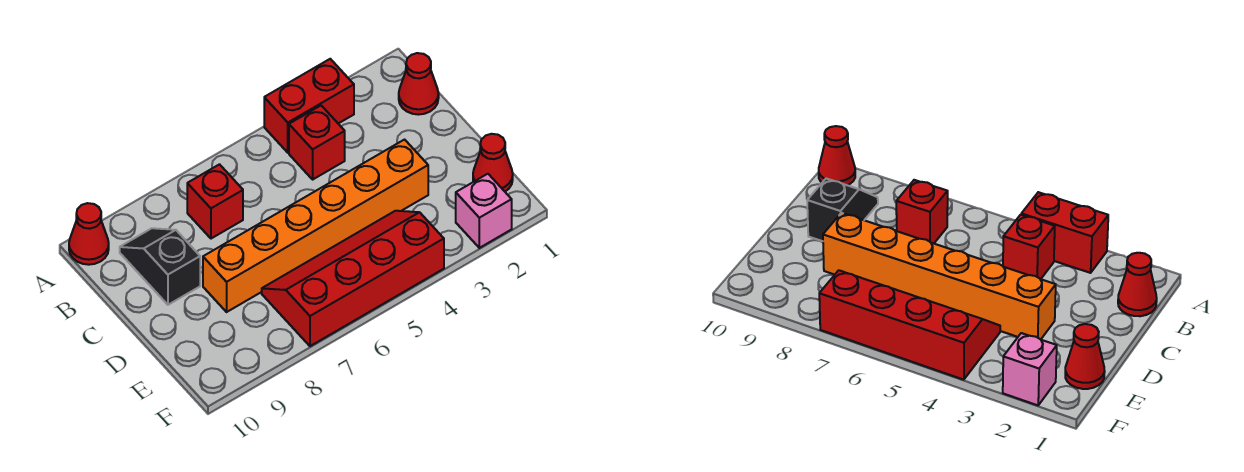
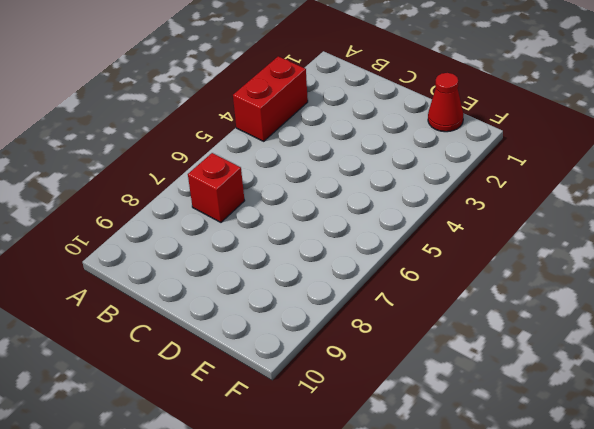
none -> red 1x1 cone [69,203,109,265]
none -> red 1x1 cone [399,53,439,115]

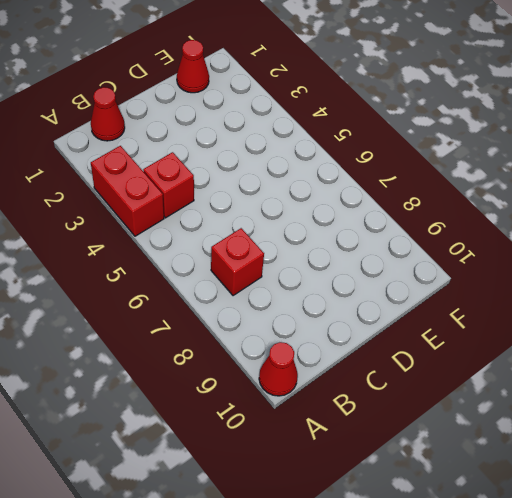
none -> black 1x2 slope [120,228,200,305]
none -> orange 1x6 brick [203,140,428,312]

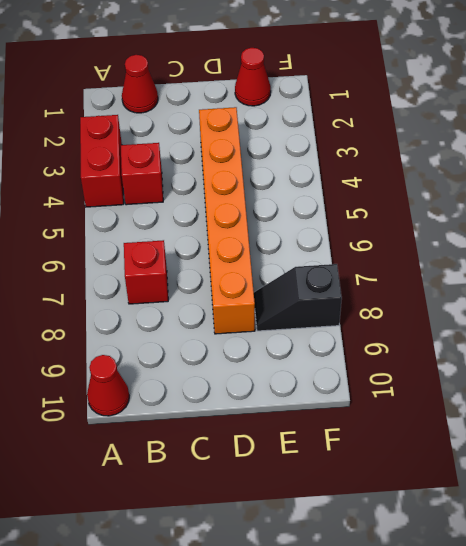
black 1x2 slope [254,264,342,331] -> black 1x2 slope moved to [120,228,200,305]
none -> red 2x4 slope [262,211,444,346]
none -> pink 1x1 brick [456,174,512,248]

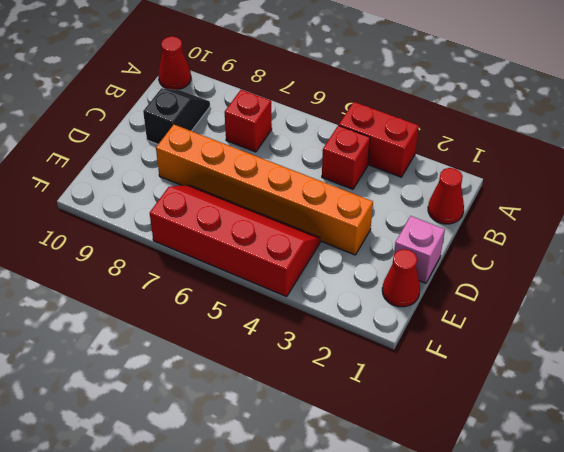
pink 1x1 brick [394,216,445,283] -> pink 1x1 brick moved to [456,174,512,248]

